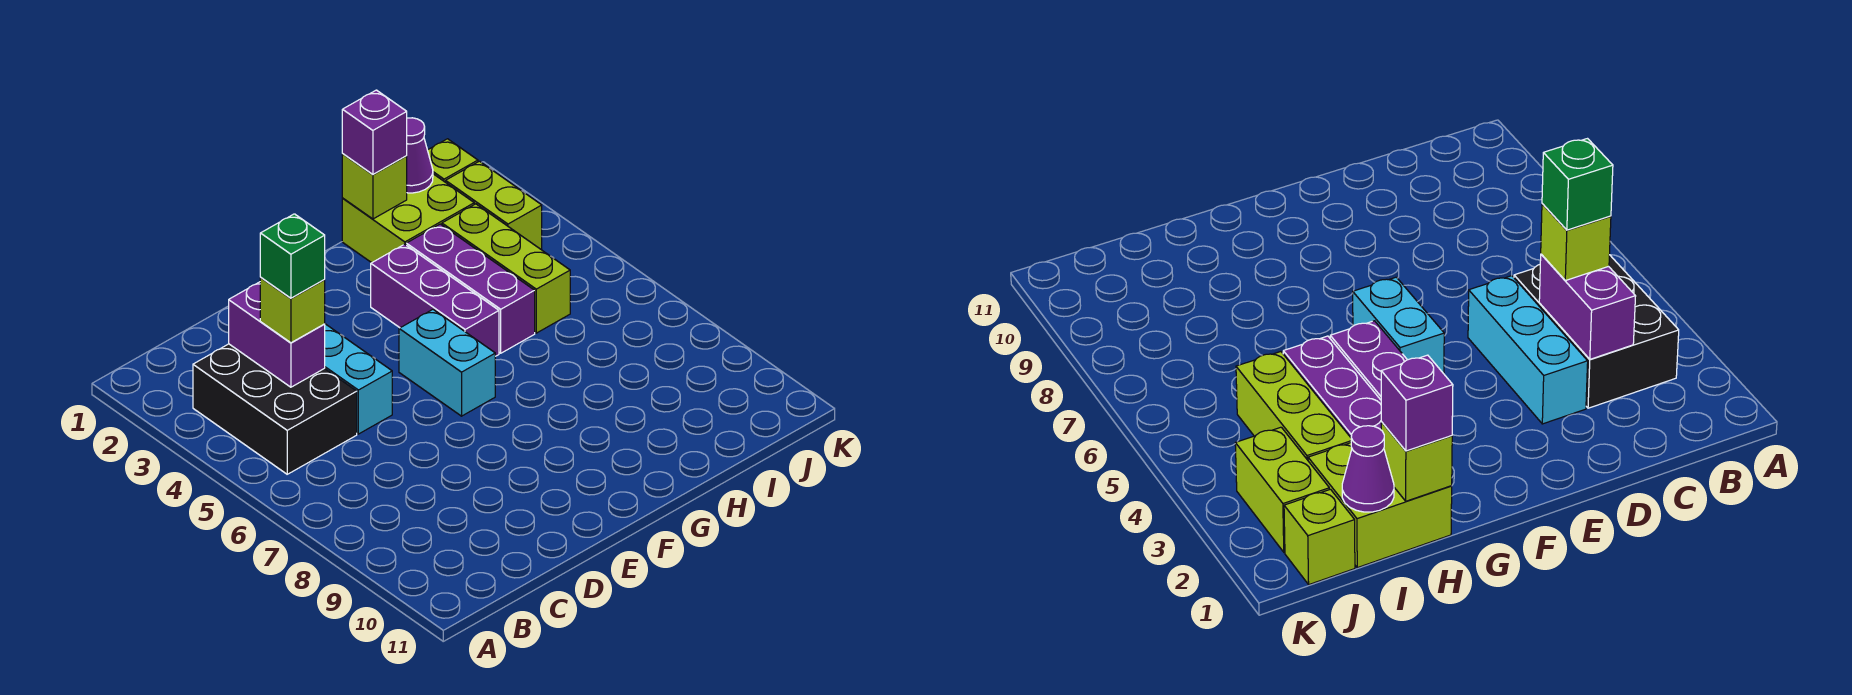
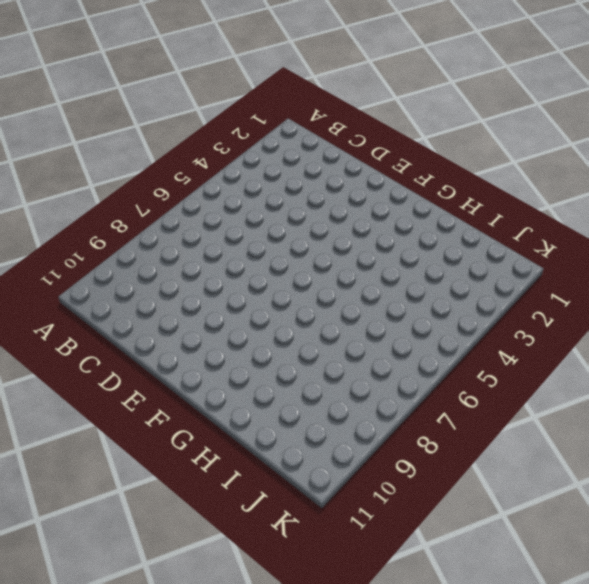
none -> black 2x3 brick [193,344,357,474]
none -> cyan 1x3 brick [325,324,392,434]
none -> cyan 1x2 brick [399,310,495,416]

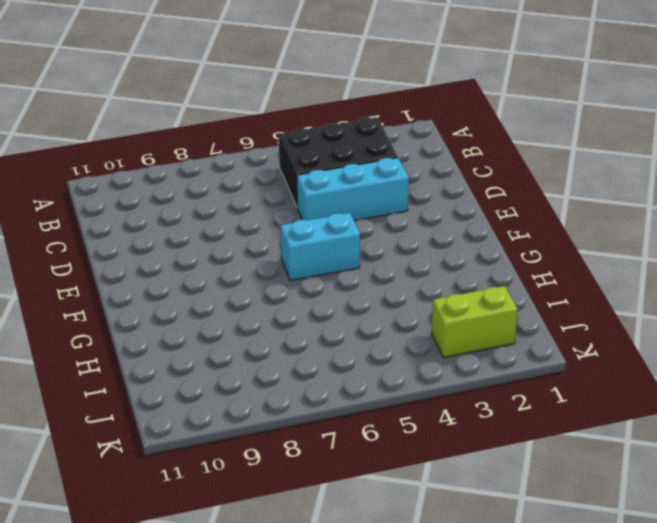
none -> purple 1x3 brick [371,244,499,356]
none -> lime 2x2 brick [342,174,474,263]
none -> purple 1x3 brick [406,224,535,353]

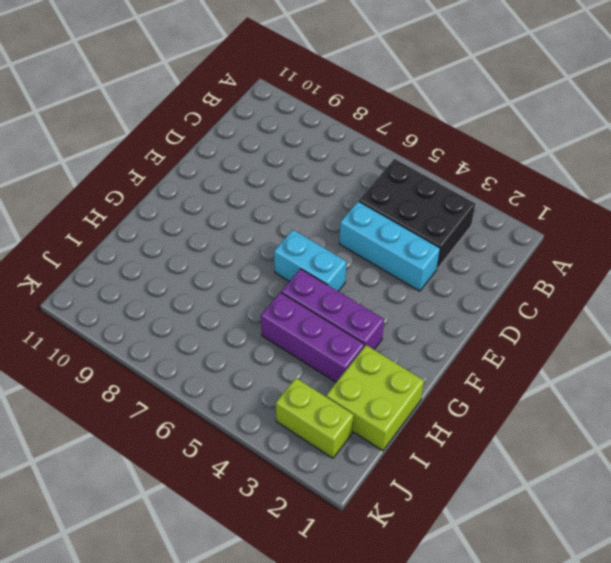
none -> lime 1x3 brick [442,204,570,333]
none -> lime 1x1 brick [428,139,478,182]
none -> purple 1x2 brick [229,282,325,387]

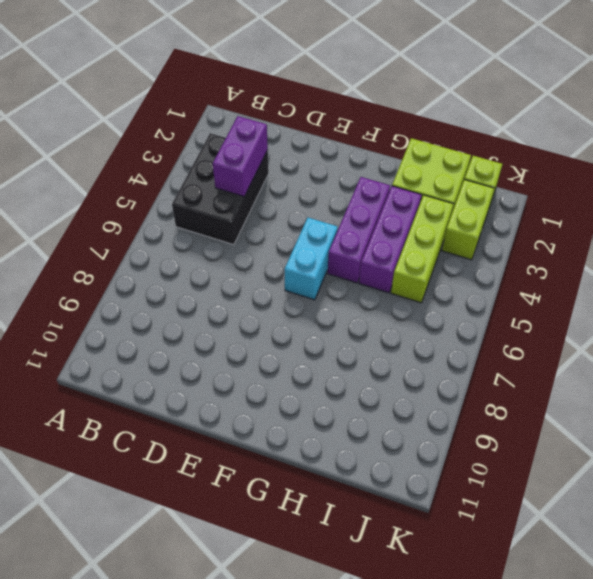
none -> cyan 1x3 brick [325,324,392,434]
none -> lime 1x1 brick [342,154,407,219]
none -> purple 1x1 cone [407,118,433,193]

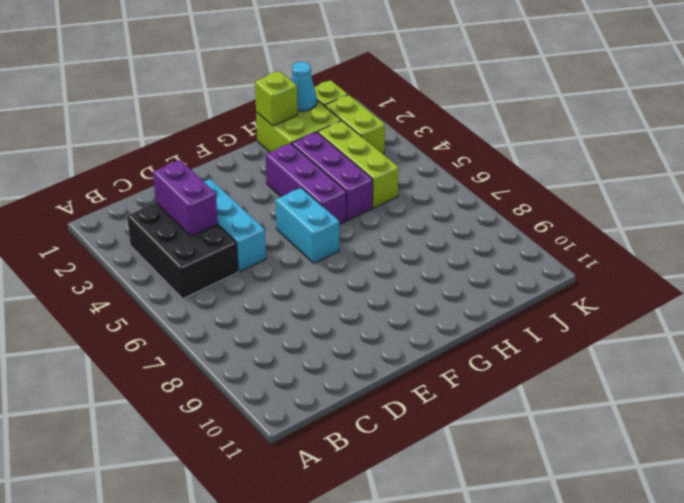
cyan 1x1 cone [291,62,317,111] -> purple 1x1 cone [407,118,433,193]
none -> lime 1x1 brick [260,278,325,343]
none -> purple 1x1 brick [342,90,407,174]
none -> green 1x1 brick [260,214,325,298]

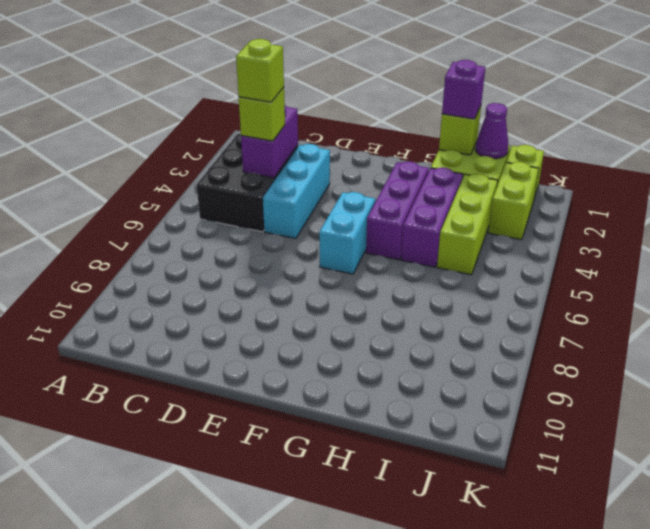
lime 1x1 brick [236,39,284,102] -> green 1x1 brick [260,214,325,298]

